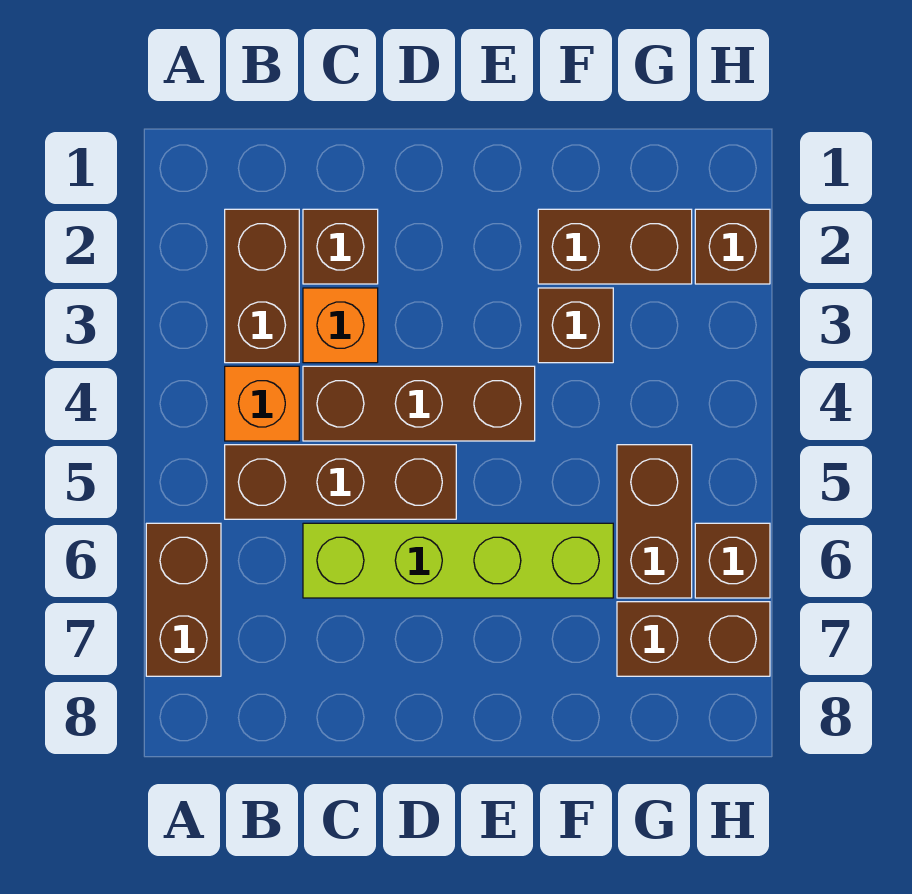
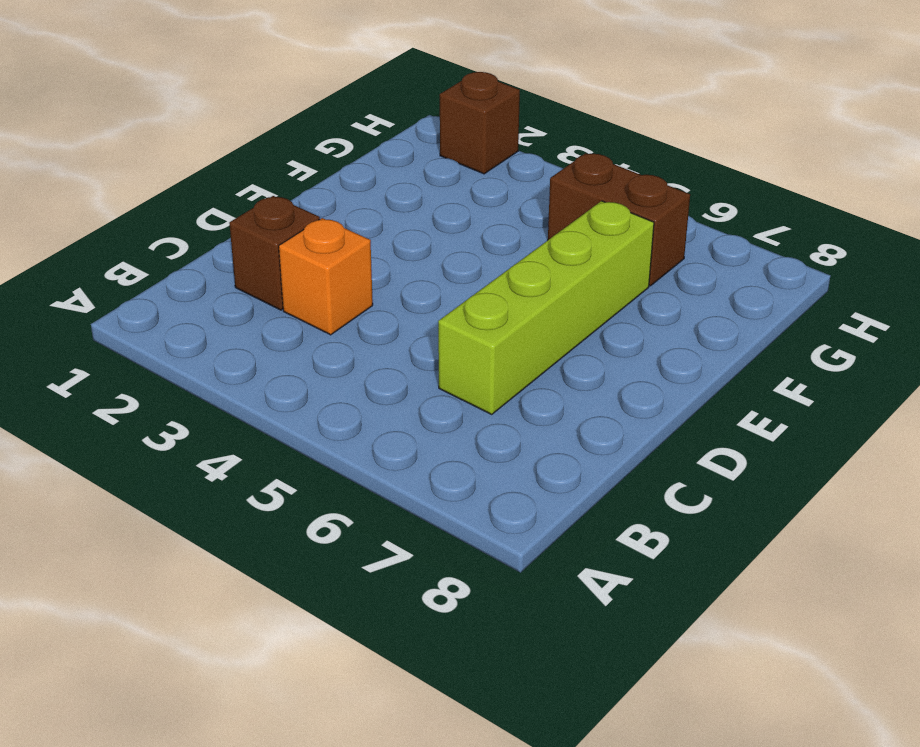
none -> brown 1x2 brick [146,523,221,676]
none -> brown 1x2 brick [225,209,299,363]
none -> orange 1x1 brick [225,366,299,441]

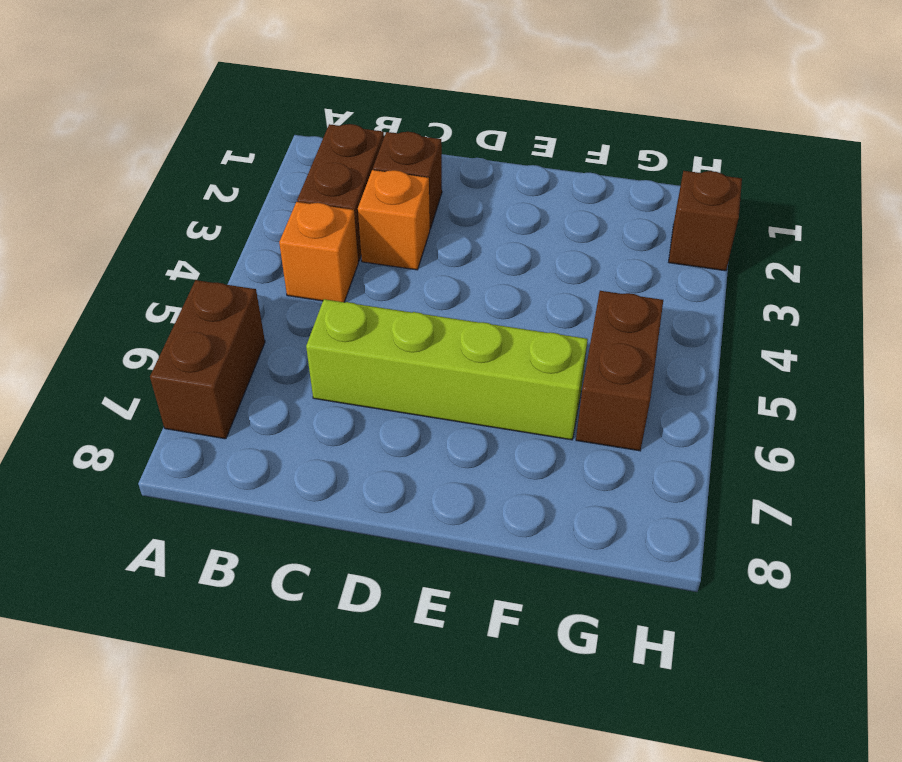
none -> brown 1x3 brick [225,445,456,519]
none -> brown 1x3 brick [303,366,535,441]
none -> brown 1x2 brick [538,209,692,284]

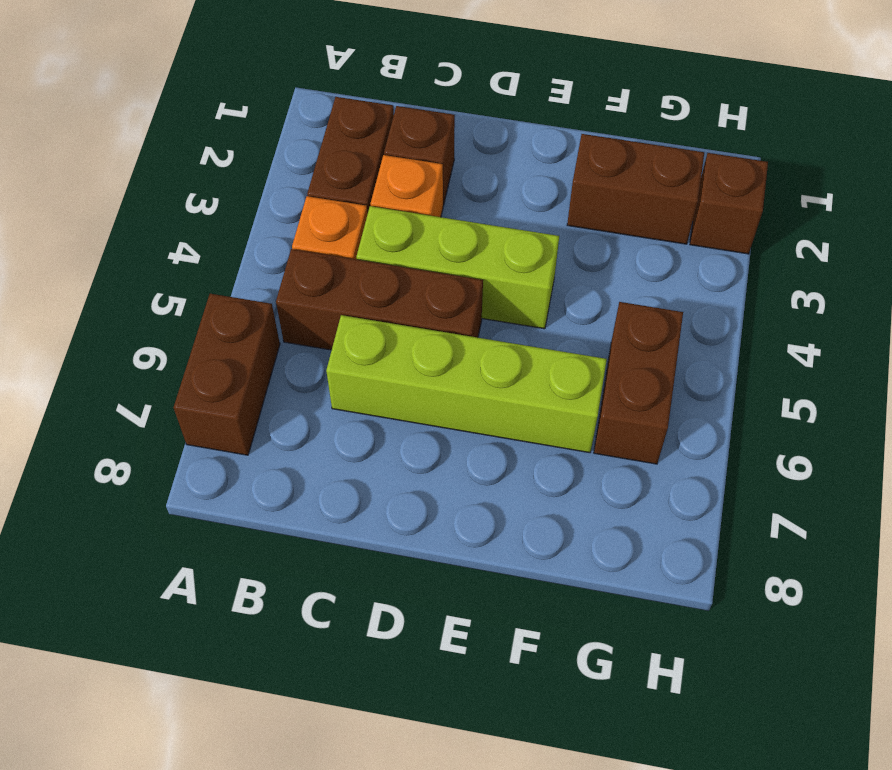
lime 1x3 brick [356,206,559,329] -> brown 1x3 brick [303,366,535,441]
none -> brown 1x1 brick [538,288,613,363]
none -> brown 1x2 brick [617,602,770,676]
none -> brown 1x1 brick [695,523,770,598]

